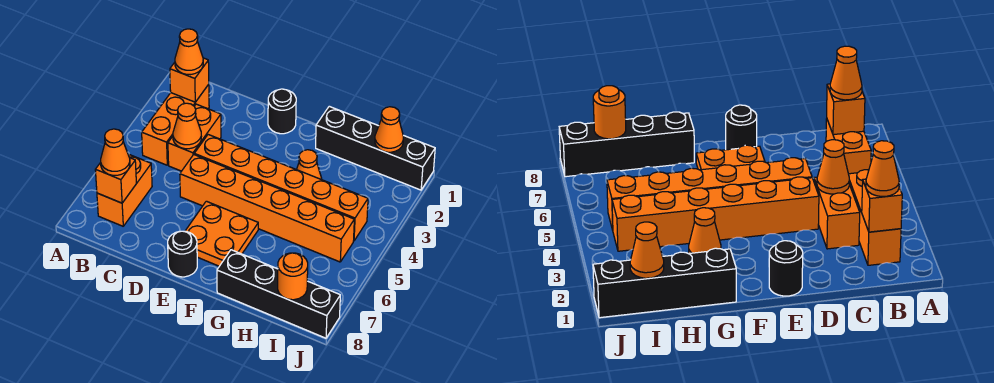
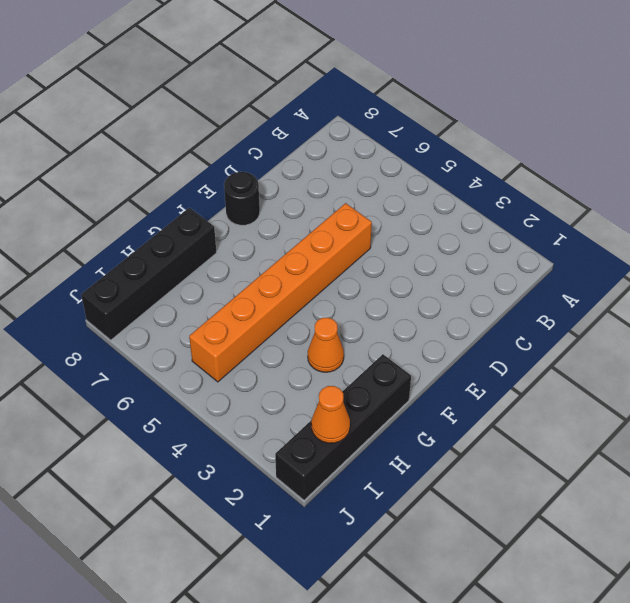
none -> orange 1x3 brick [142,84,209,165]
none -> orange 1x2 brick [97,154,152,226]
none -> orange 1x2 brick [168,104,221,171]

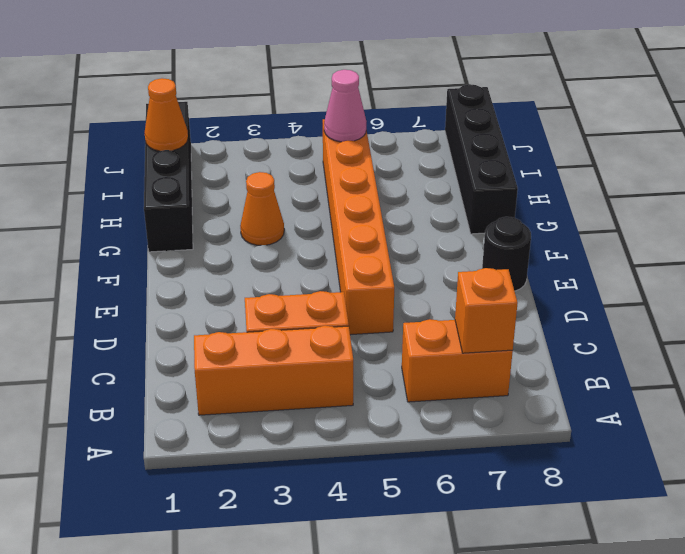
pink 1x1 cone [324,70,367,142] -> none
none -> orange 1x6 brick [194,135,368,241]
none -> black 1x1 round brick [268,89,296,134]
none -> orange 2x2 plate [186,201,258,266]

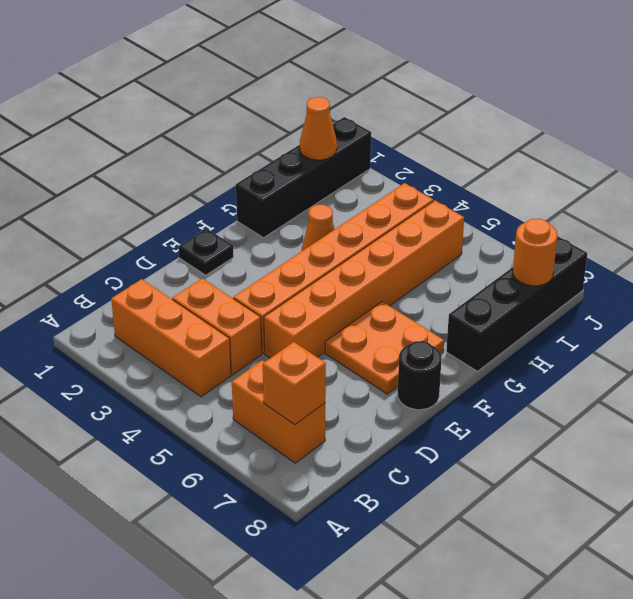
black 1x1 plate [178,228,234,275] -> black 1x1 round brick [268,89,296,134]
none -> orange 1x1 brick [170,58,209,102]
none -> orange 1x1 cone [173,103,201,149]
none -> orange 1x1 cone [175,29,203,75]

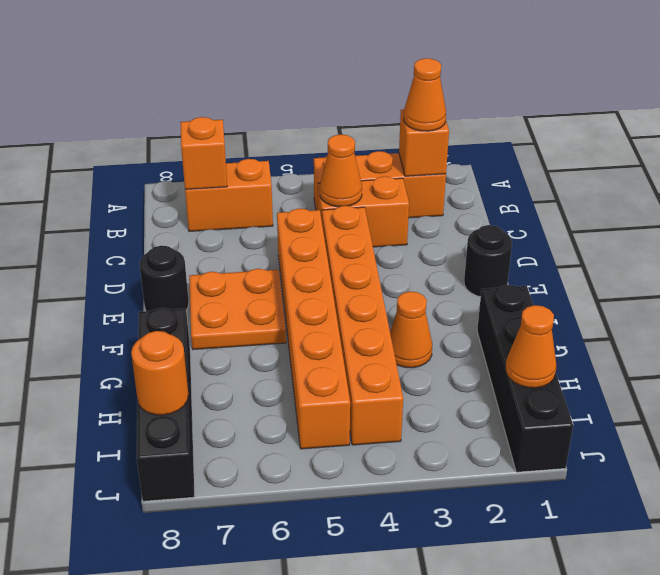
none -> orange 1x1 cone [101,129,130,175]

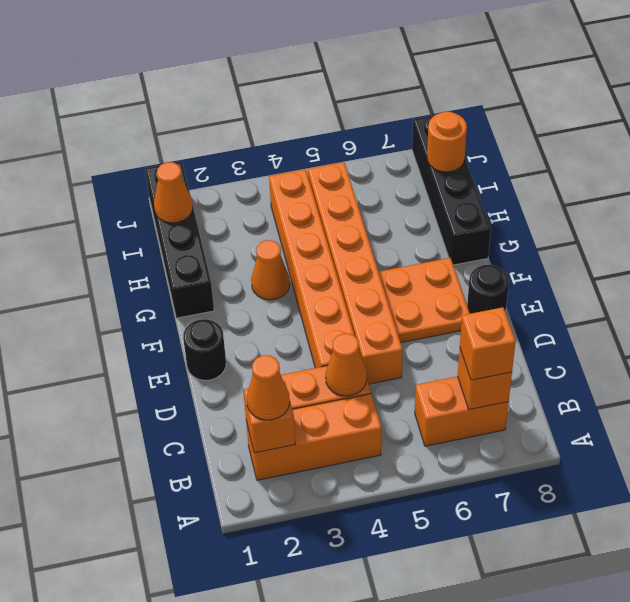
orange 1x1 brick [460,307,516,380] -> orange 1x1 cone [101,129,130,175]

